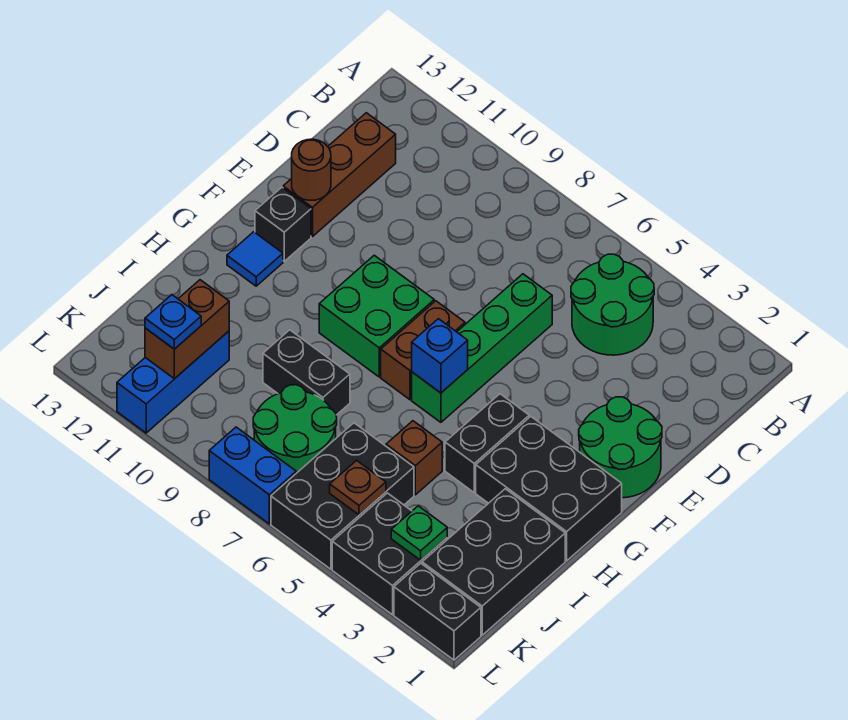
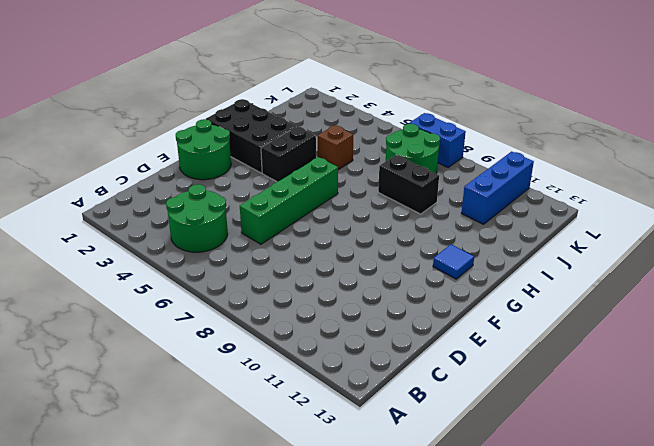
none -> brown 1x3 brick [283,113,396,237]
none -> brown 1x2 brick [381,301,465,400]
none -> green 2x2 brick [319,255,434,377]

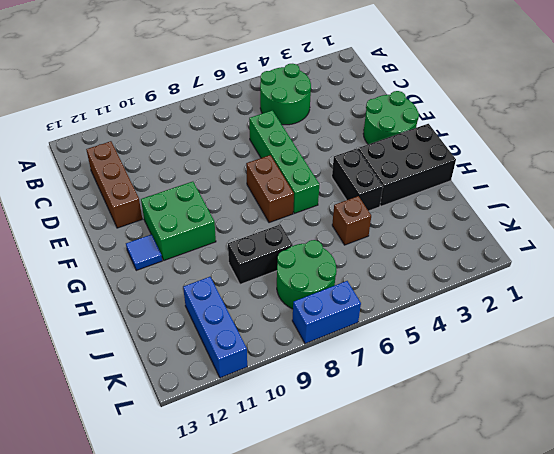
green 2x2 brick [141,182,216,260] -> green 2x2 brick moved to [319,255,434,377]
none -> black 1x1 brick [255,187,311,261]
none -> black 2x3 brick [422,489,565,635]
none -> black 2x3 brick [271,423,414,569]

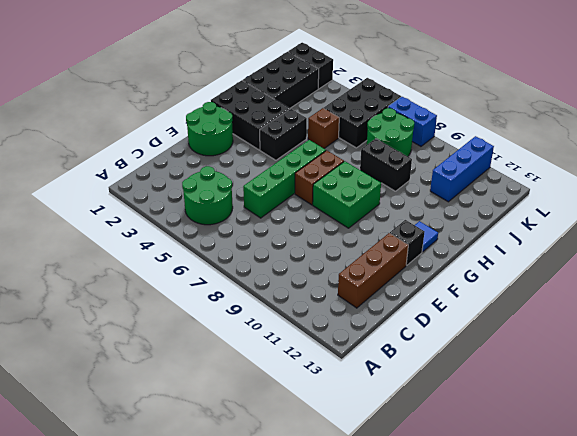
none -> black 2x2 brick [332,493,447,615]
none -> brown 1x1 round brick [292,139,331,200]
none -> blue 1x1 brick [412,319,468,393]

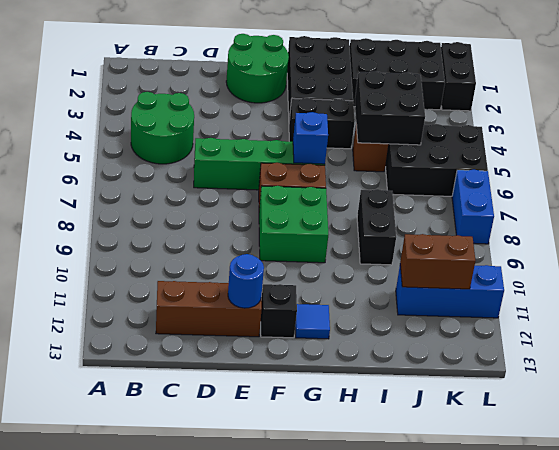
blue 1x1 round brick [228,254,264,308] -> brown 1x1 round brick [292,139,331,200]
black 2x2 brick [355,71,425,145] -> black 2x2 brick moved to [332,493,447,615]
none -> green 2x2 round brick [253,385,337,473]
none -> green 1x1 plate [391,506,447,560]
none -> brown 1x1 plate [330,460,386,515]

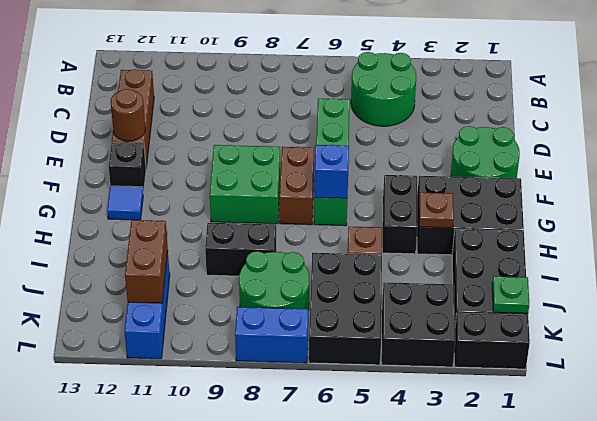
brown 1x1 plate [419,193,454,228] -> brown 1x1 plate moved to [330,460,386,515]
green 1x1 plate [492,276,529,313] -> green 1x1 plate moved to [391,506,447,560]
none -> blue 1x1 plate [145,295,201,349]

